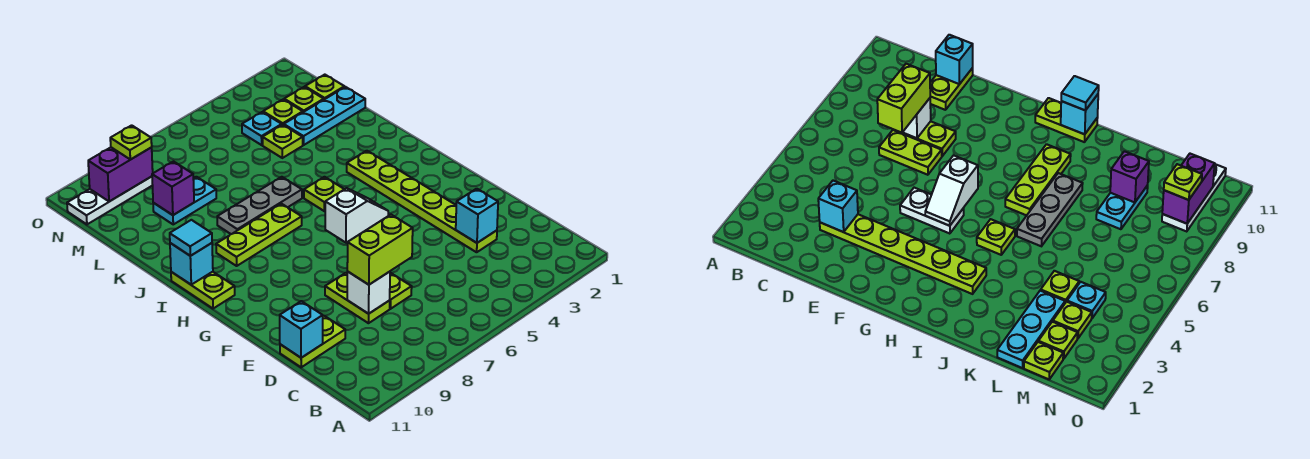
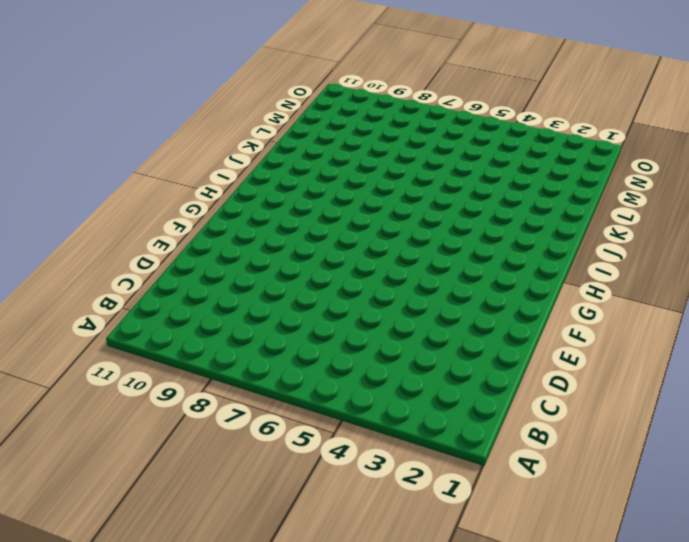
none -> lime 1x6 plate [347,151,497,252]
none -> lime 1x2 plate [389,273,412,309]
none -> lime 1x2 plate [325,273,390,323]

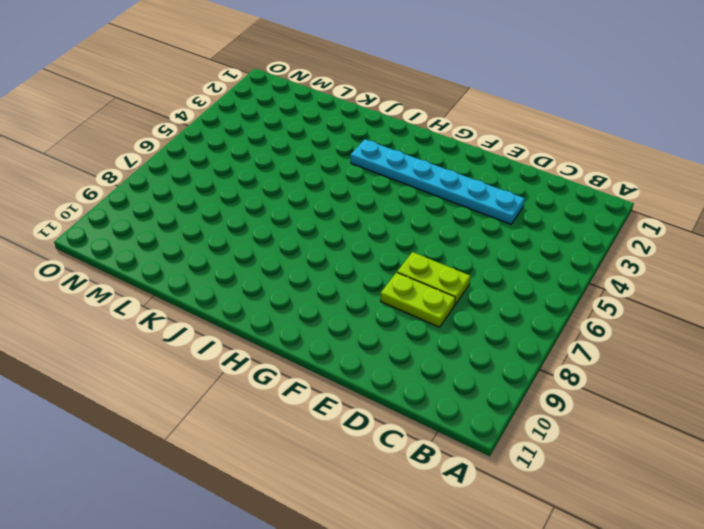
cyan 1x6 plate [351,139,525,224] -> lime 1x6 plate [347,151,497,252]
none -> lime 1x2 plate [280,316,345,367]
none -> white 1x2 plate [900,188,964,234]
none -> lime 1x2 plate [171,272,235,309]

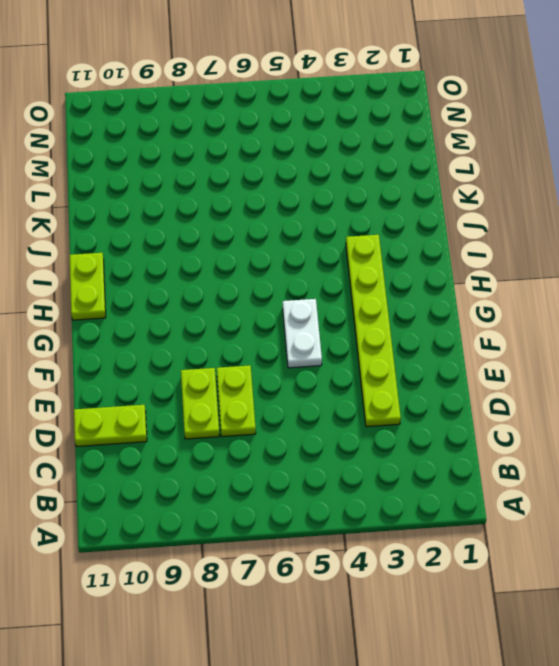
none -> lime 1x1 plate [304,177,344,211]
none -> lime 1x3 plate [216,204,302,266]
none -> grey 1x3 plate [217,177,302,234]

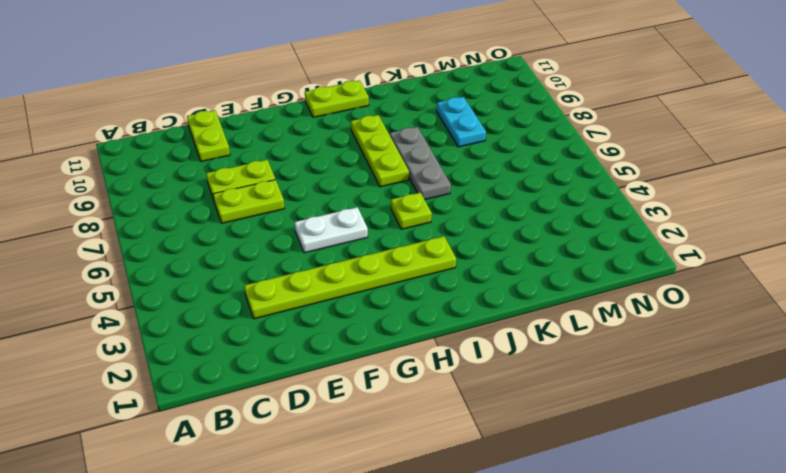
none -> cyan 1x3 plate [284,87,365,145]
none -> lime 1x1 plate [262,125,303,158]
none -> lime 1x1 plate [305,75,344,99]

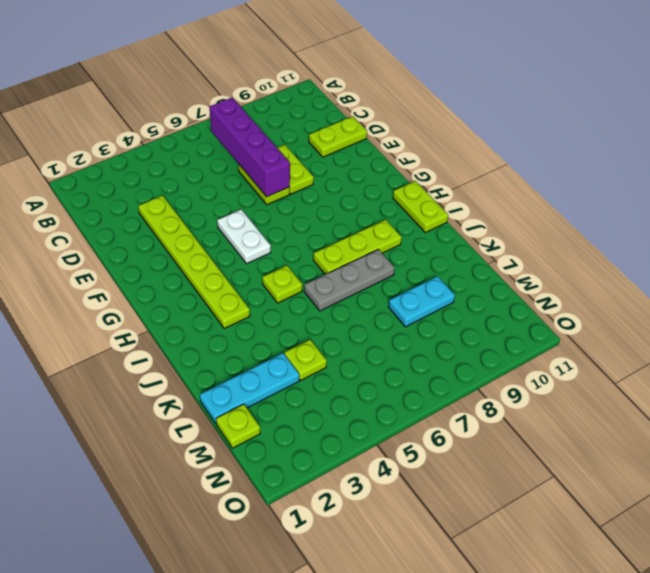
purple 1x4 brick [210,98,290,197] -> none
none -> lime 1x1 plate [284,87,324,112]
none -> lime 1x1 plate [263,99,303,125]
none -> cyan 1x1 plate [242,112,282,145]

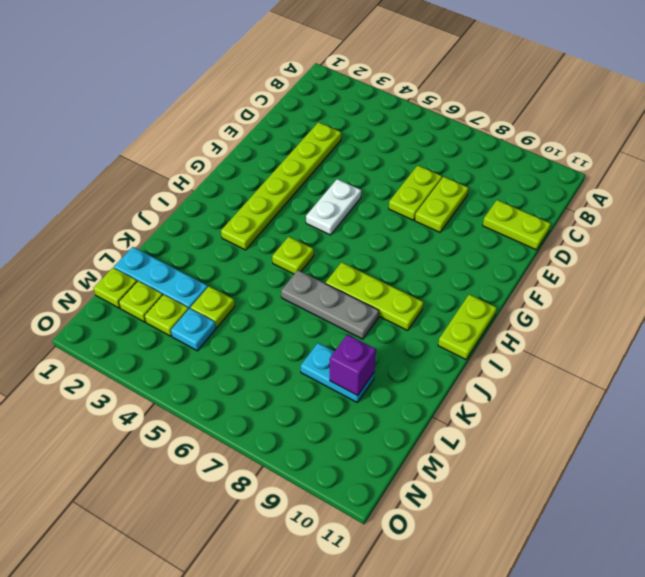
none -> white 1x3 plate [67,177,152,224]
none -> cyan 1x1 brick [456,189,498,243]
none -> white 1x1 brick [347,272,390,314]

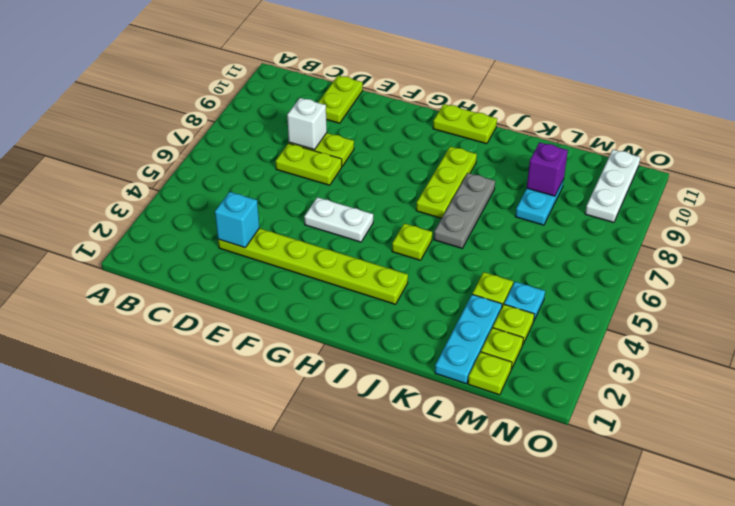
none -> cyan 1x1 brick [280,301,323,358]
none -> white 1x2 slope [325,188,388,243]
none -> cyan 1x1 brick [170,243,213,285]

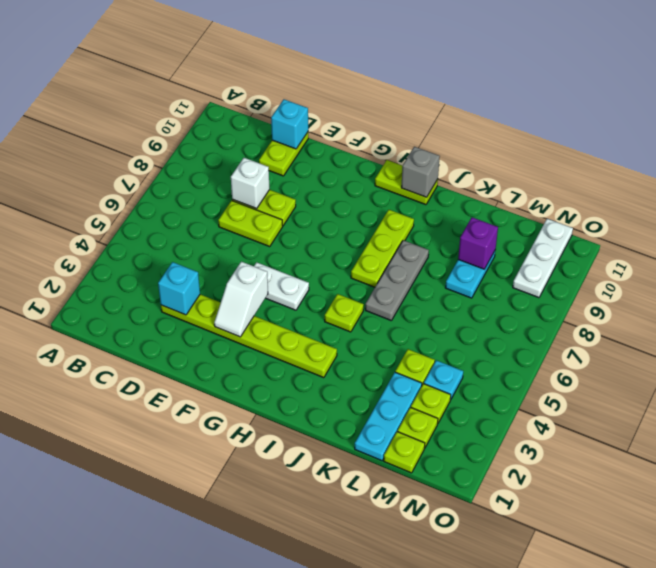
white 1x2 slope [214,262,268,337] -> white 1x2 slope moved to [325,188,388,243]
grey 1x1 brick [401,147,440,197] -> cyan 1x1 brick [170,243,213,285]
none -> purple 1x2 brick [88,147,153,202]
none -> lime 1x2 brick [347,215,413,285]
none -> cyan 1x1 tile [170,220,212,256]

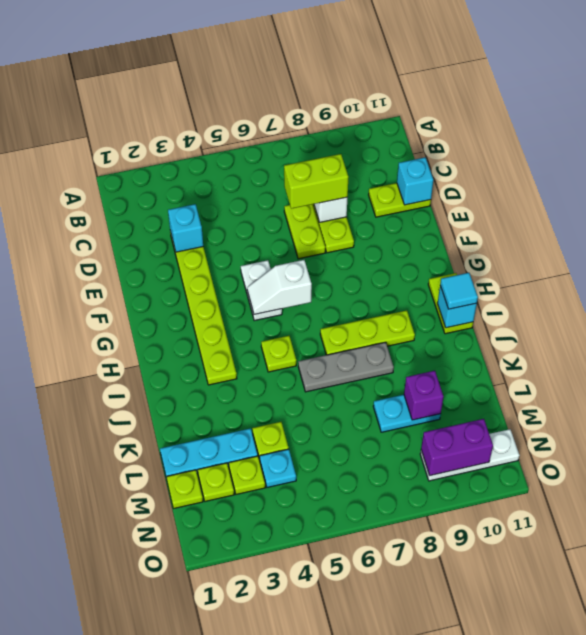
none -> lime 1x1 plate [110,125,152,160]

